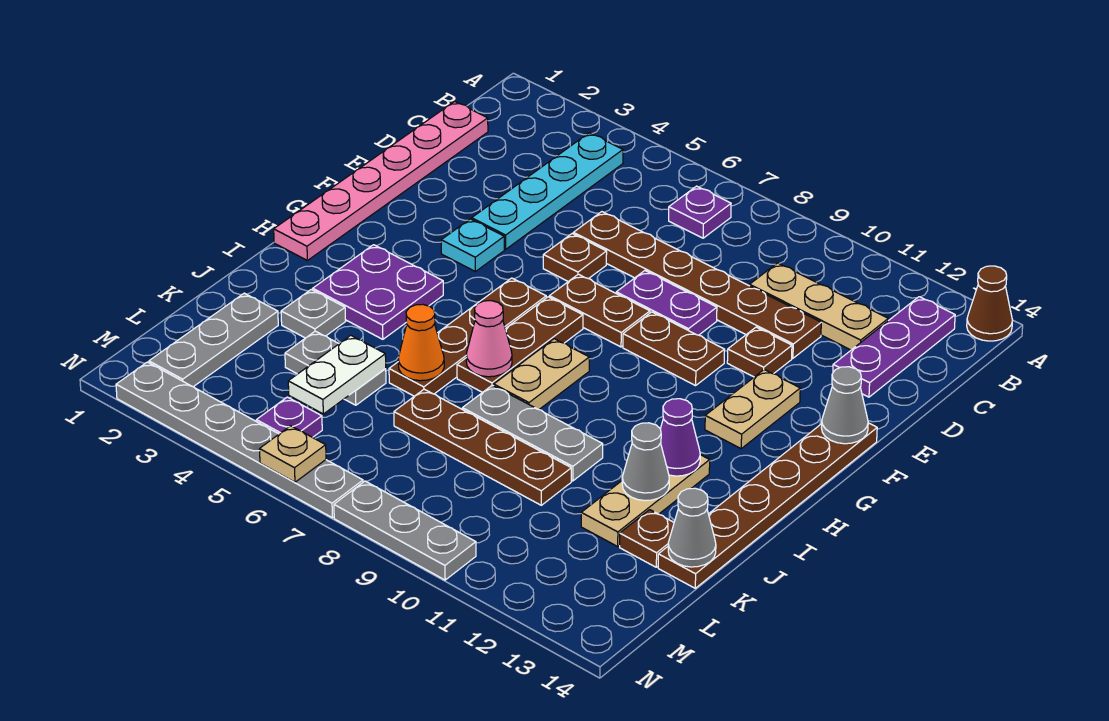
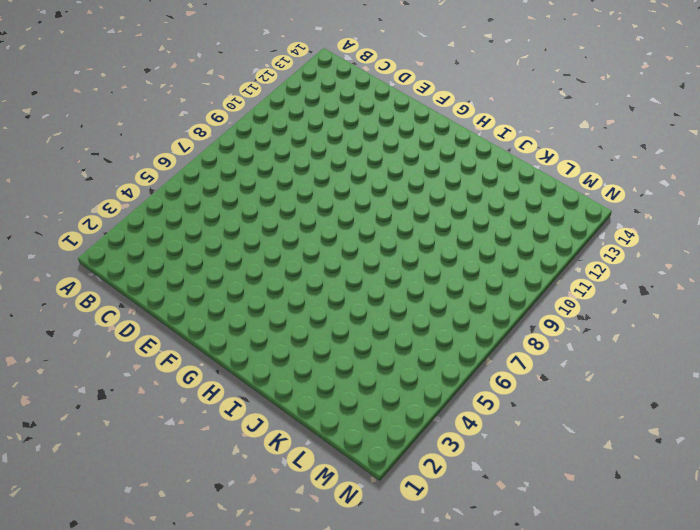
none -> brown 1x1 cone [967,266,1013,341]
none -> cyan 1x4 plate [472,133,623,249]
none -> purple 1x1 plate [669,186,731,238]
none -> purple 1x3 plate [833,297,955,397]

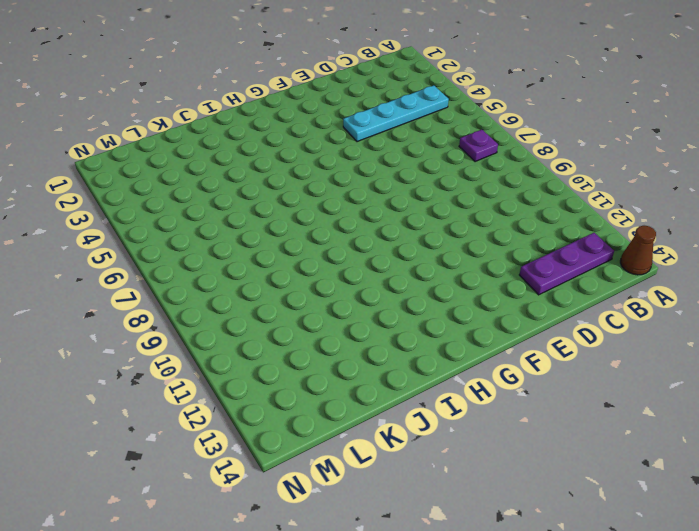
none -> pink 1x6 plate [274,101,488,260]
none -> tan 1x3 plate [750,263,888,350]
none -> brown 1x6 plate [573,212,821,358]
none -> brown 1x1 plate [543,234,607,281]

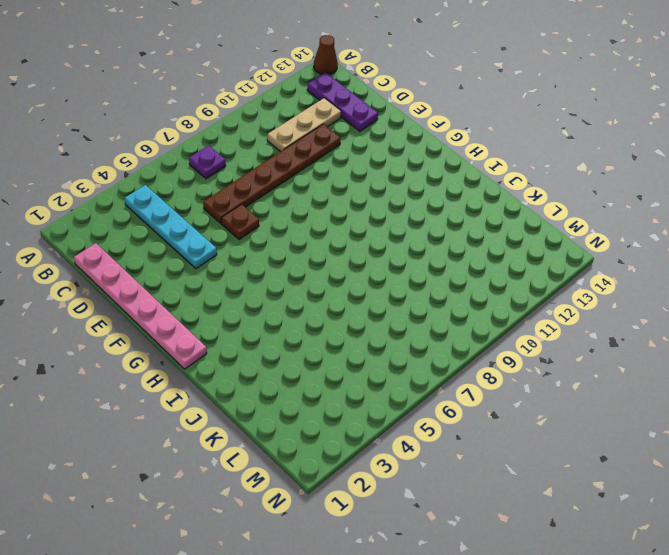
none -> purple 1x2 plate [616,271,717,335]
none -> brown 1x1 plate [727,327,792,377]
none -> cyan 1x1 plate [441,219,504,272]
none -> brown 1x2 plate [549,274,650,347]

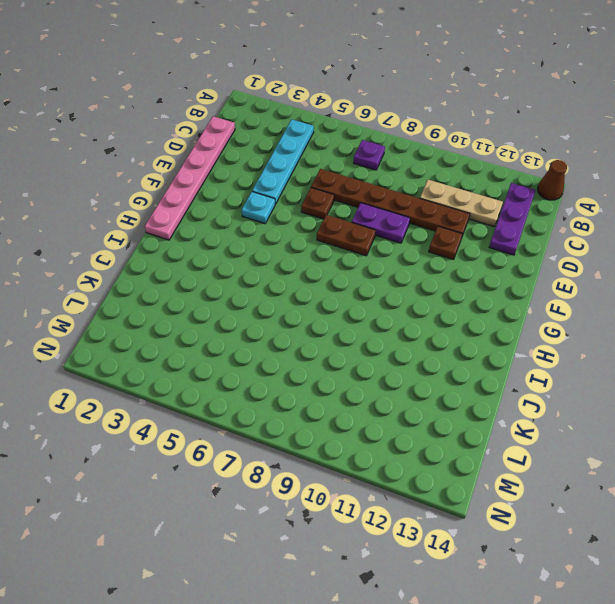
none -> brown 1x2 plate [623,312,725,386]
none -> tan 1x2 plate [705,370,800,448]
none -> brown 1x6 plate [658,423,877,588]
none -> brown 1x4 plate [389,278,546,396]

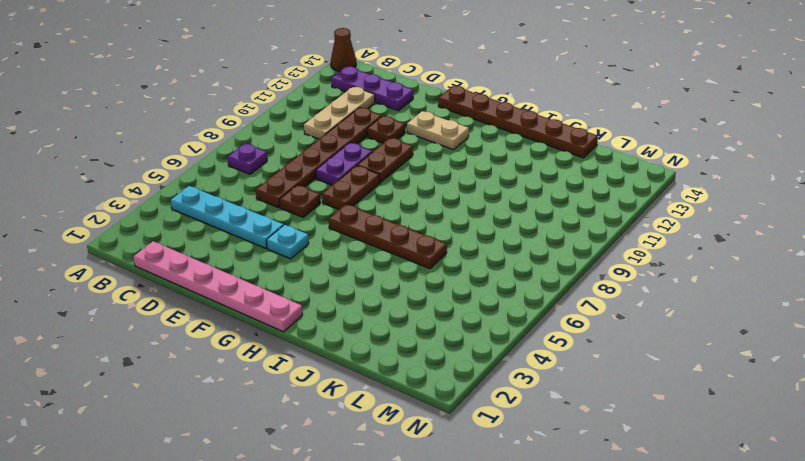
none -> brown 1x3 plate [457,297,583,392]
none -> purple 2x2 plate [313,245,443,339]
none -> tan 1x2 plate [494,339,589,409]
none -> tan 1x3 plate [581,455,710,546]

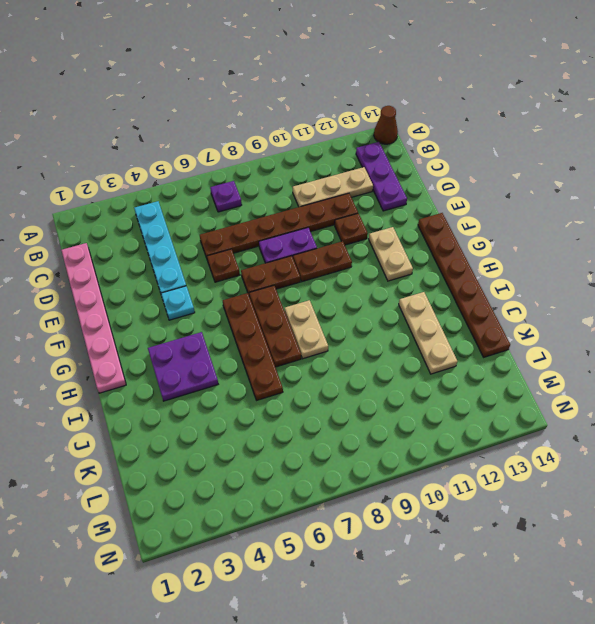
none -> grey 1x1 plate [281,289,346,338]
none -> grey 1x3 plate [462,385,603,481]
none -> grey 1x3 plate [149,293,278,387]
none -> grey 1x2 plate [285,331,386,405]

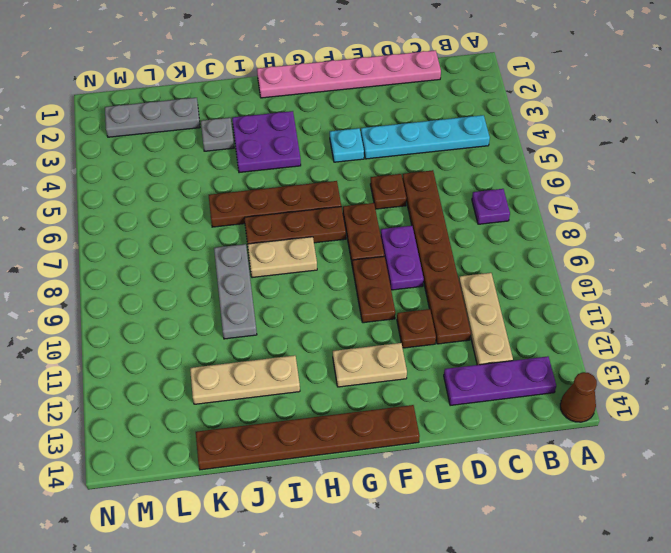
none -> grey 1x2 plate [285,331,386,405]
none -> brown 1x4 plate [394,389,571,505]
none -> brown 1x1 plate [620,510,674,567]
none -> purple 1x1 plate [256,397,322,437]

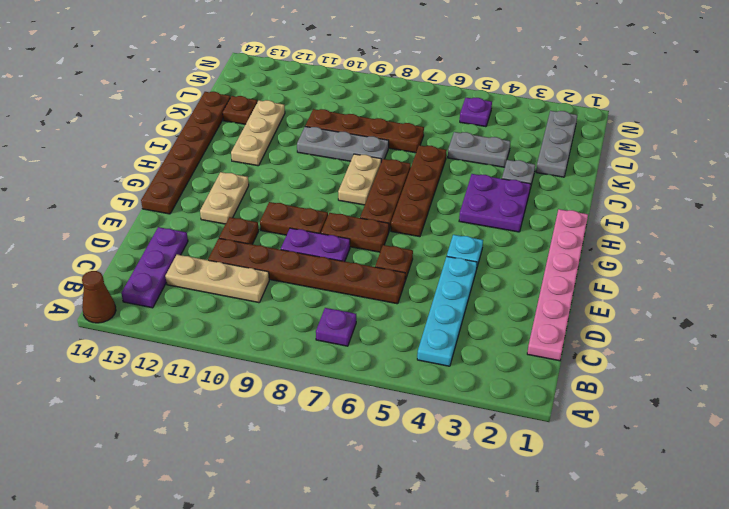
none -> grey 1x6 plate [116,362,363,518]
none -> grey 1x3 plate [334,481,476,580]
none -> grey 1x1 cone [821,367,868,444]
none -> pink 1x1 cone [466,301,512,377]

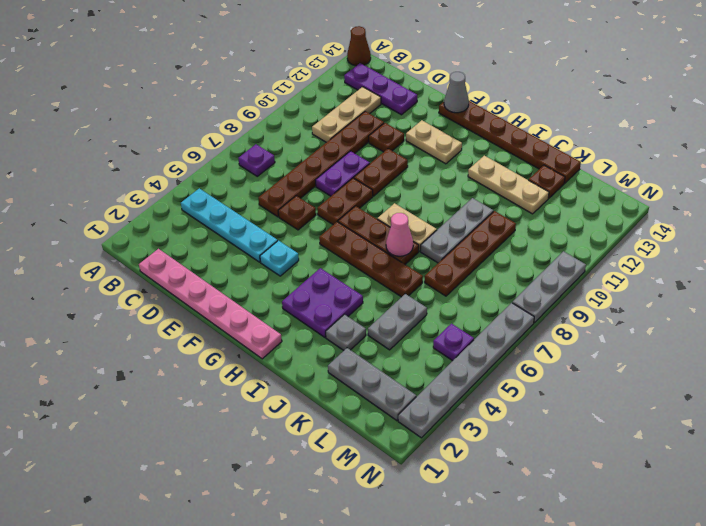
none -> purple 1x1 cone [660,399,700,476]
none -> orange 1x1 cone [398,304,444,381]
none -> grey 1x1 cone [622,423,669,501]
none -> white 1x2 plate [288,336,386,414]

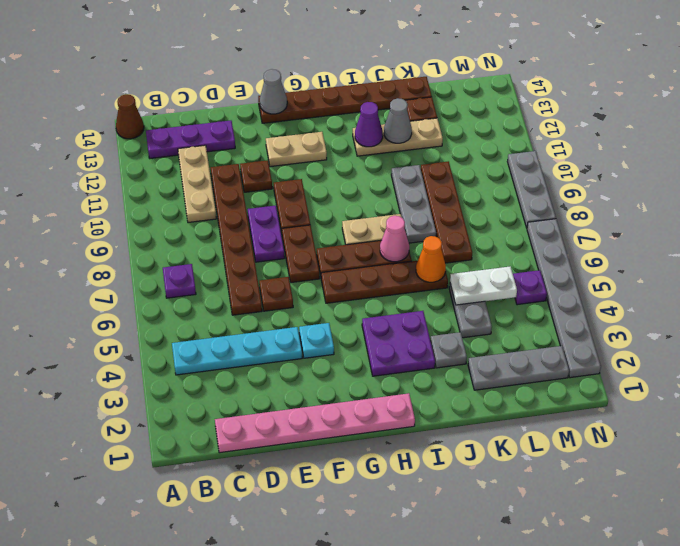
none -> grey 1x1 cone [668,488,716,567]
none -> tan 1x1 plate [260,426,326,482]

